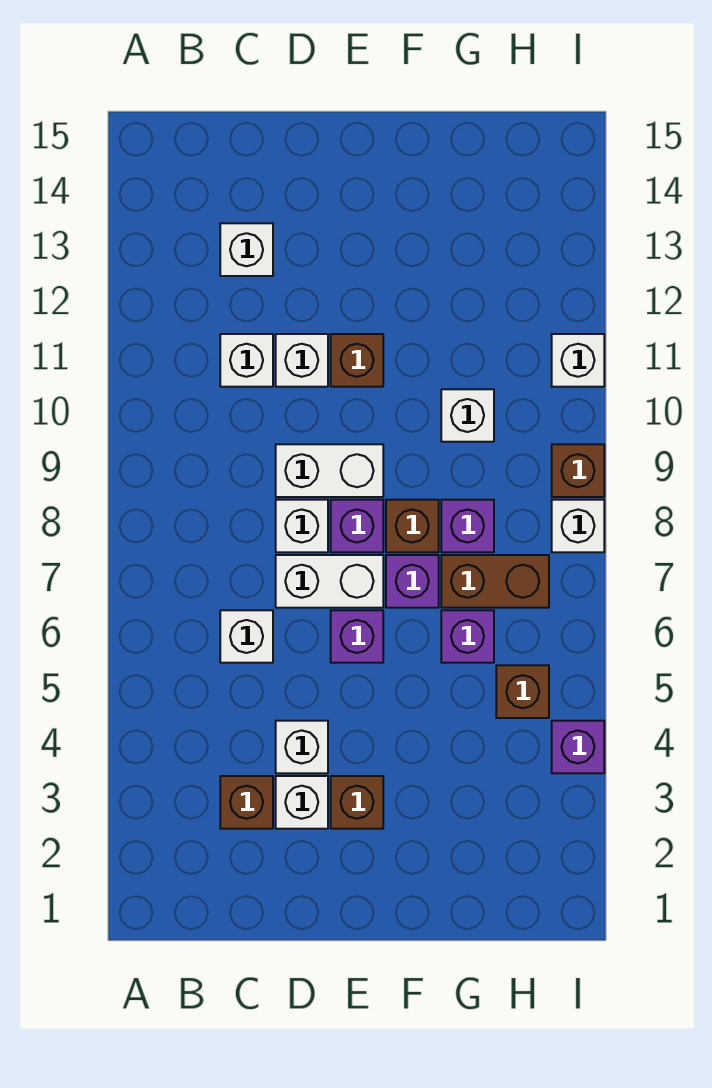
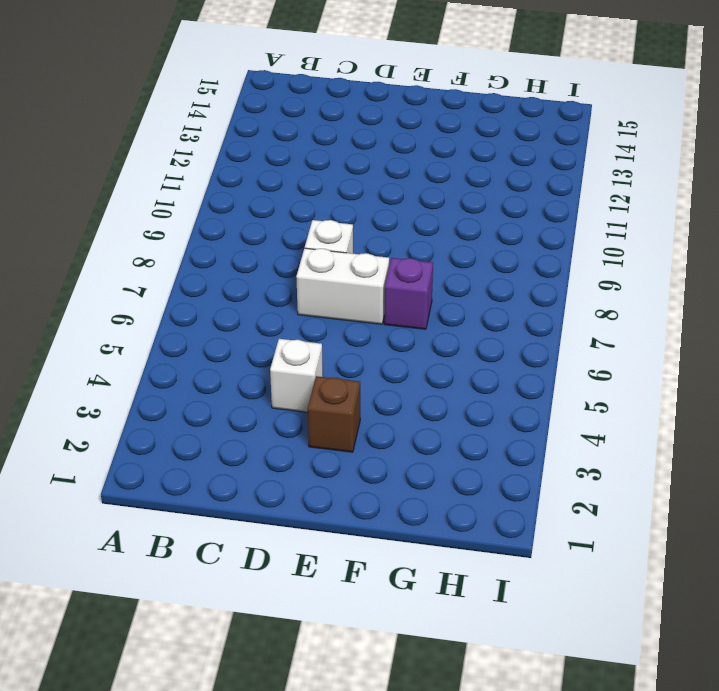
none -> brown 1x1 brick [220,776,273,829]
none -> white 1x1 brick [220,610,273,663]
none -> white 1x1 brick [220,334,273,387]

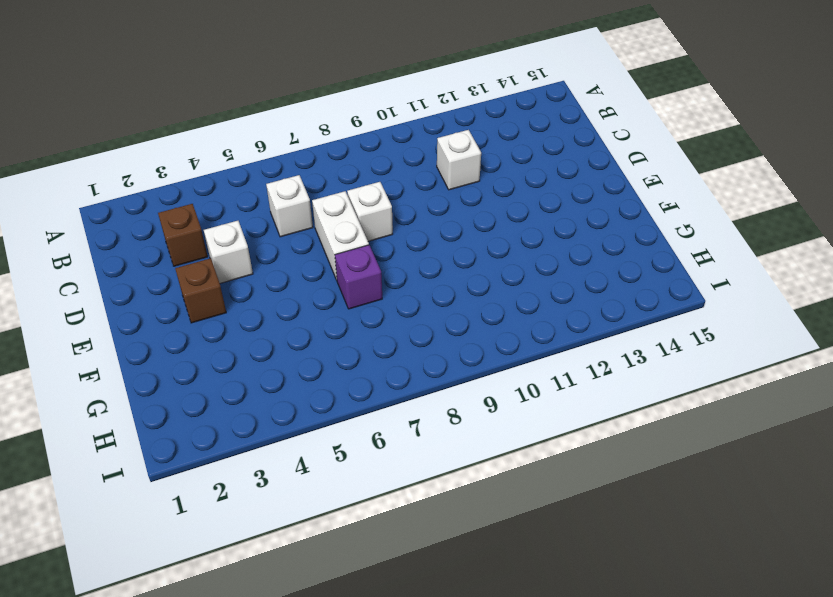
none -> white 1x1 brick [220,223,273,276]
none -> white 1x1 brick [276,776,328,829]
none -> white 1x2 brick [276,444,383,497]

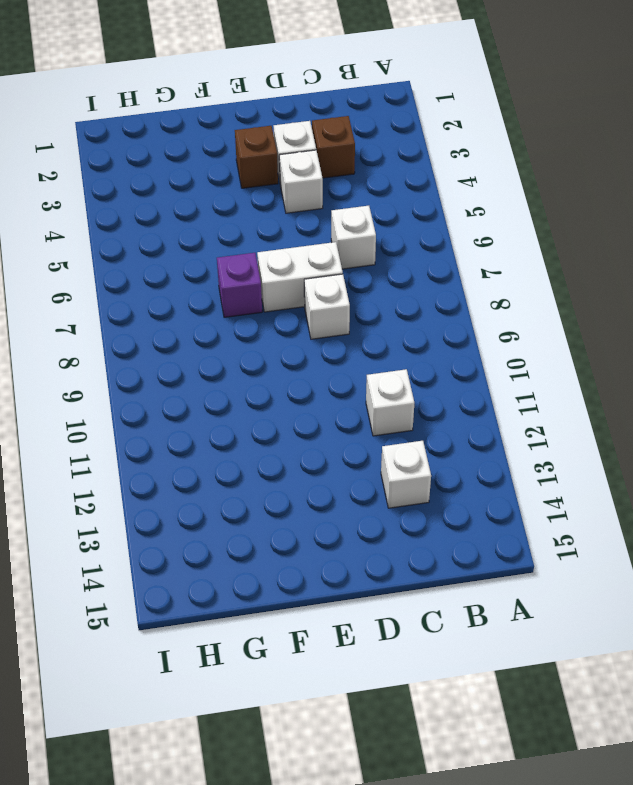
none -> white 1x2 brick [276,444,383,497]
none -> white 1x1 brick [276,334,328,387]
none -> purple 1x1 brick [331,610,383,663]

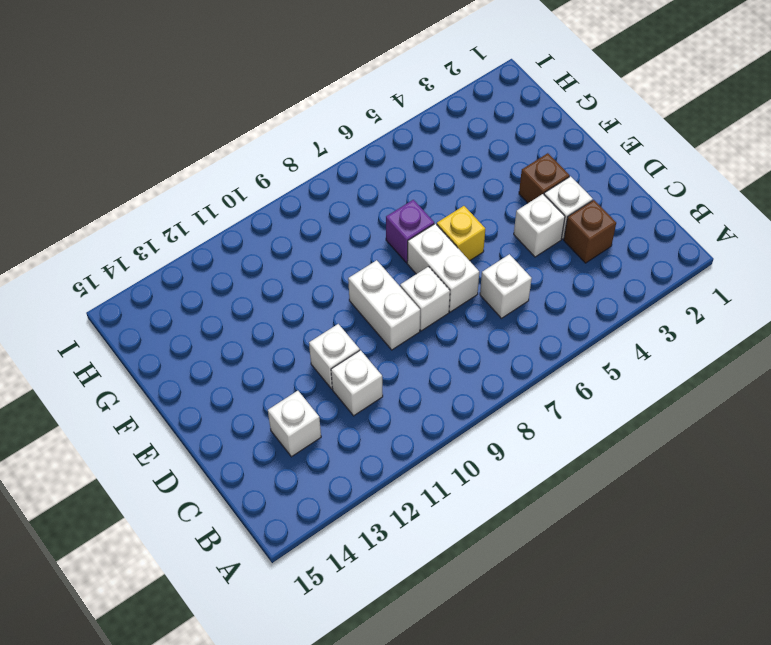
yellow 1x1 brick [437,206,485,261] -> purple 1x1 brick [331,610,383,663]
none -> purple 1x1 brick [331,500,383,552]
none -> brown 1x1 brick [331,334,383,387]
none -> brown 1x1 brick [386,500,439,552]

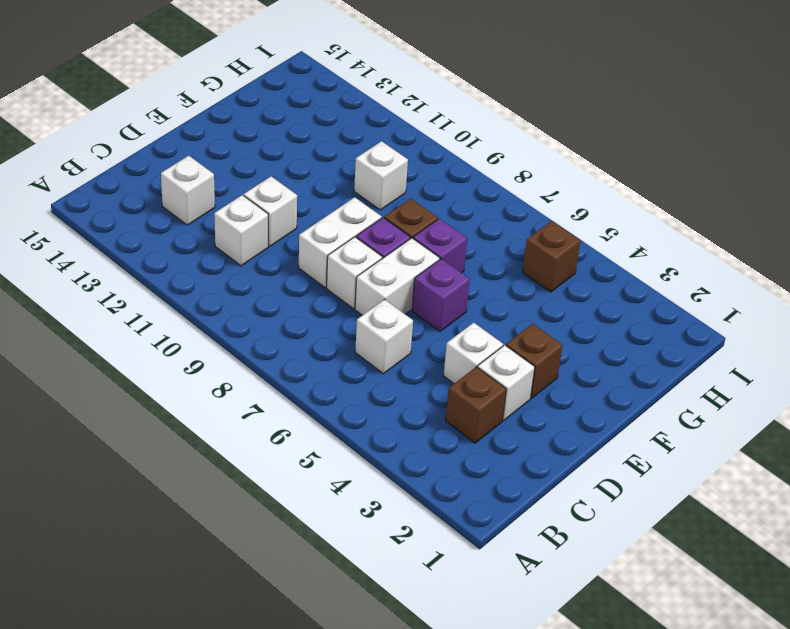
none -> brown 1x1 brick [331,334,383,387]
none -> purple 1x1 brick [441,610,494,663]
none -> brown 1x2 brick [441,555,549,608]

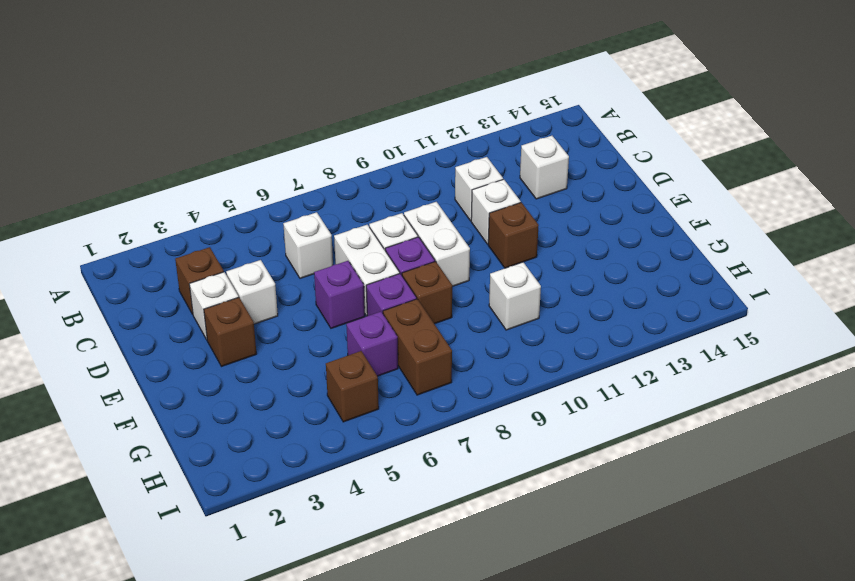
none -> purple 1x1 brick [441,500,494,552]
none -> purple 1x1 brick [552,721,604,773]
none -> white 1x1 brick [552,500,604,552]

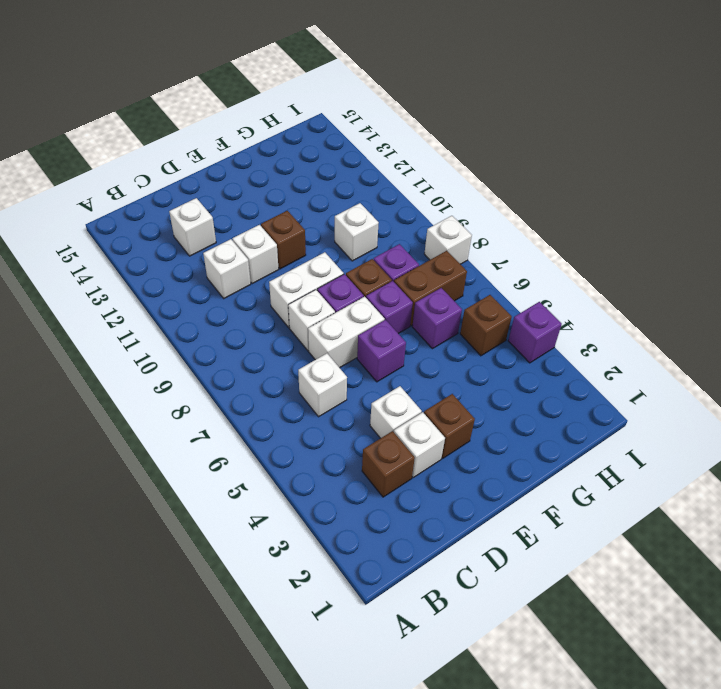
none -> brown 1x1 brick [552,444,604,497]
none -> white 1x1 brick [552,334,604,387]

